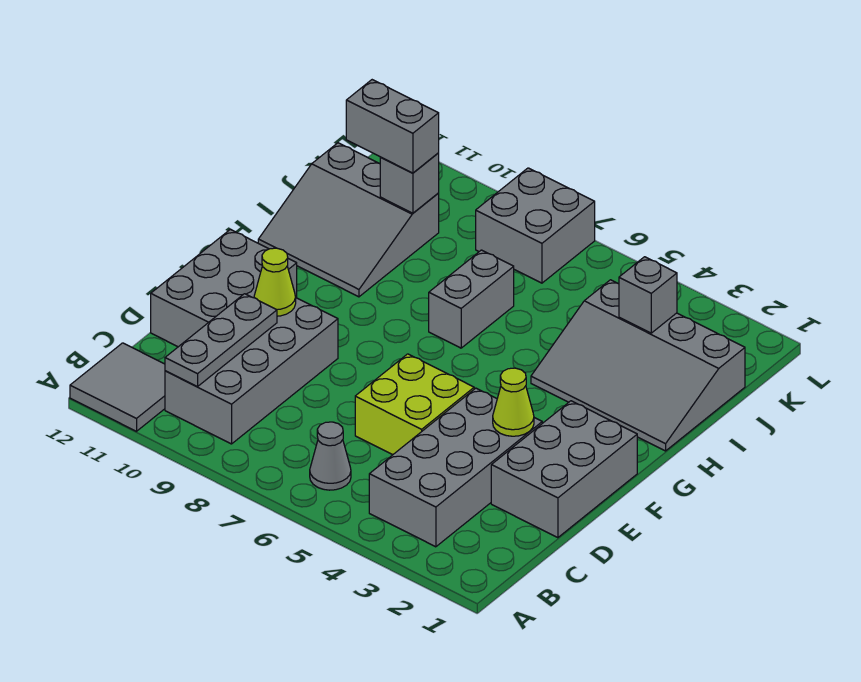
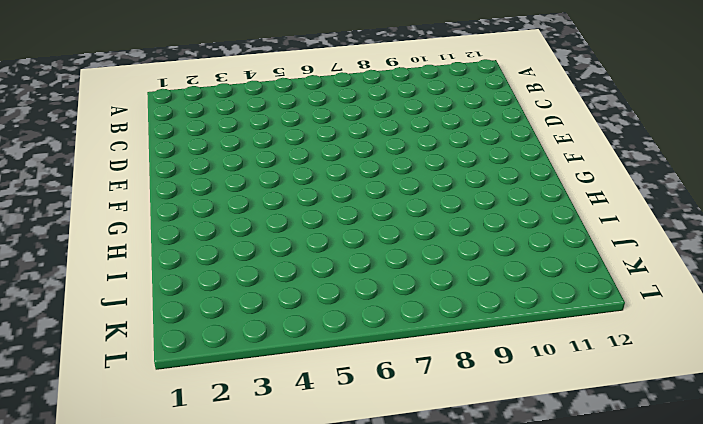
none -> grey 2x2 tile [70,343,165,431]
none -> grey 2x4 brick [369,388,542,547]
none -> grey 1x1 cone [310,422,351,490]

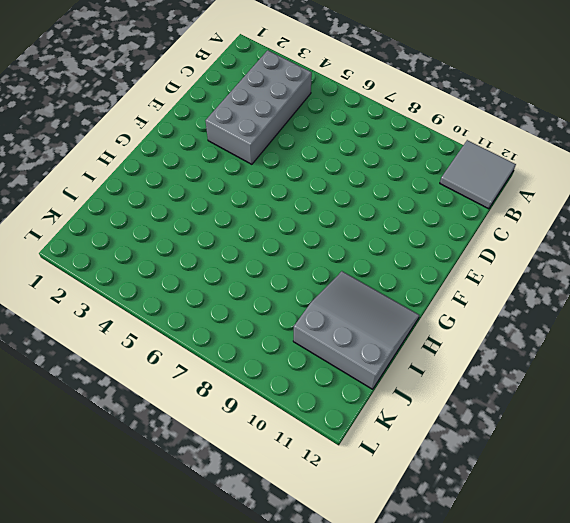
none -> grey 1x1 cone [310,422,351,490]
none -> grey 2x4 brick [165,298,338,444]
none -> grey 2x3 brick [491,401,637,538]

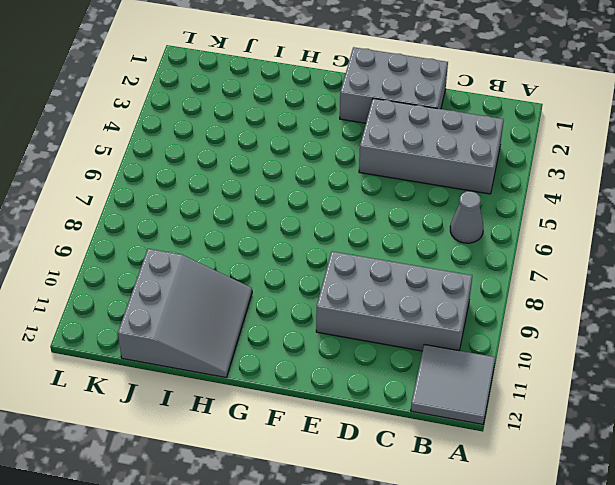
none -> lime 2x2 brick [355,354,474,455]
none -> grey 2x3 brick [151,229,297,347]
none -> grey 3x4 slope [531,280,745,451]

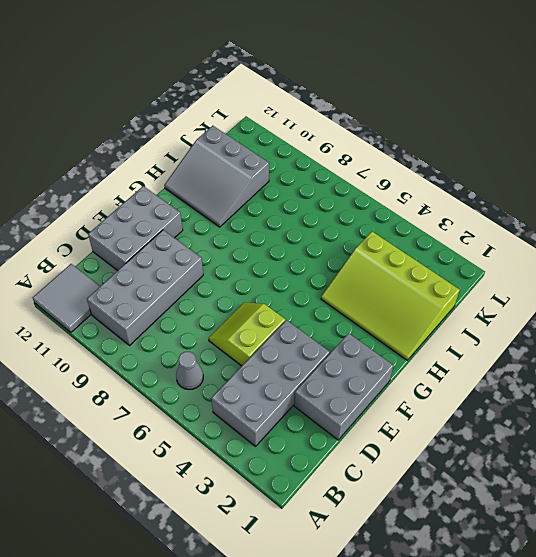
lime 2x2 slope [209,302,285,366] -> lime 2x2 brick [355,354,474,455]
lime 3x4 slope [321,232,460,360] -> grey 3x4 slope [531,280,745,451]
none -> grey 1x2 brick [429,250,514,348]
none -> grey 2x2 brick [476,168,595,283]
none -> grey 1x3 plate [165,294,277,387]

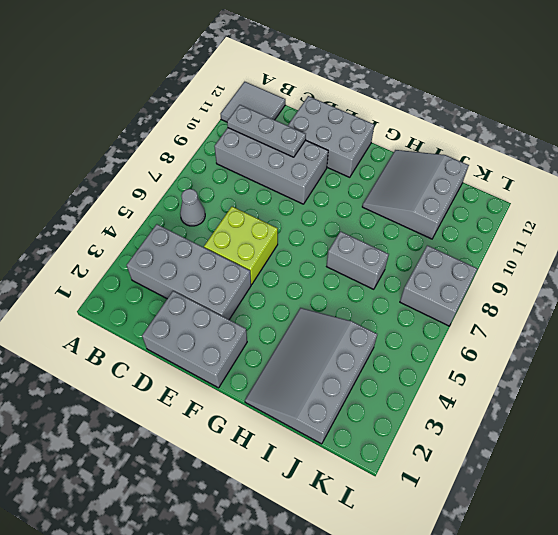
none -> lime 1x1 cone [493,368,534,436]
none -> lime 1x1 cone [254,248,296,316]
none -> grey 1x1 brick [619,257,677,333]

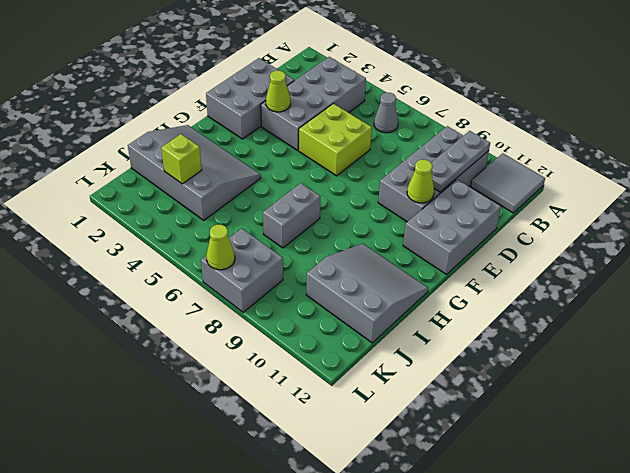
lime 1x1 brick [161,134,202,184] -> grey 1x1 brick [619,257,677,333]
lime 1x1 cone [207,225,235,270] -> none
none -> grey 1x1 brick [380,153,439,213]
none -> grey 1x2 brick [346,80,439,173]

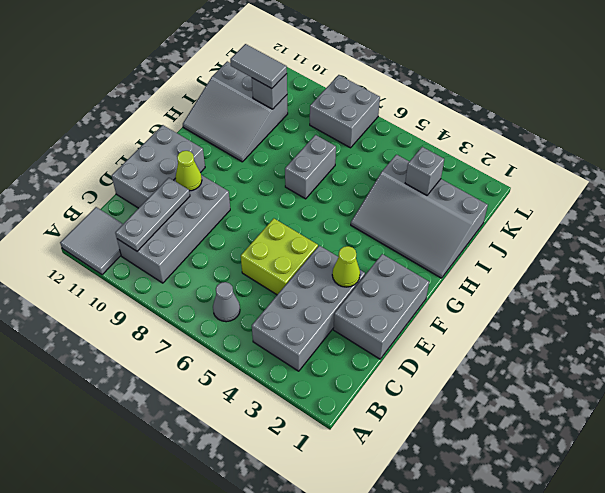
grey 1x2 tile [230,44,287,89] -> grey 1x2 brick [346,80,439,173]

